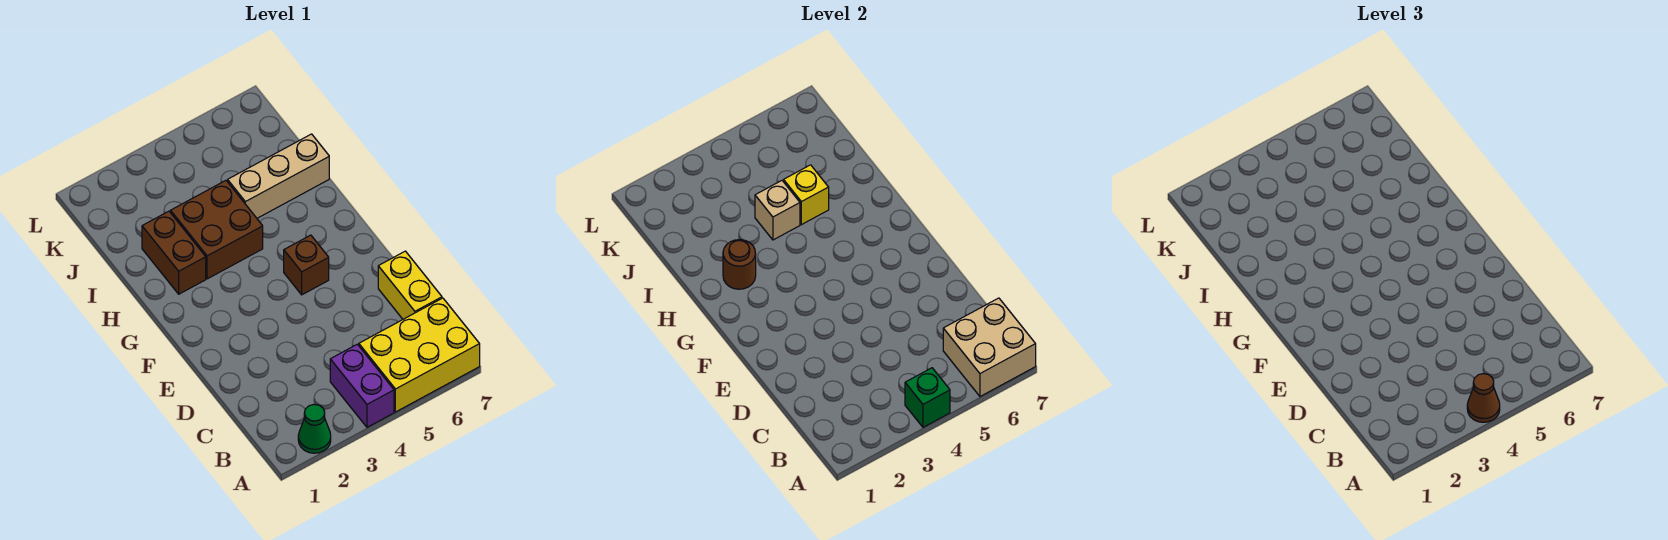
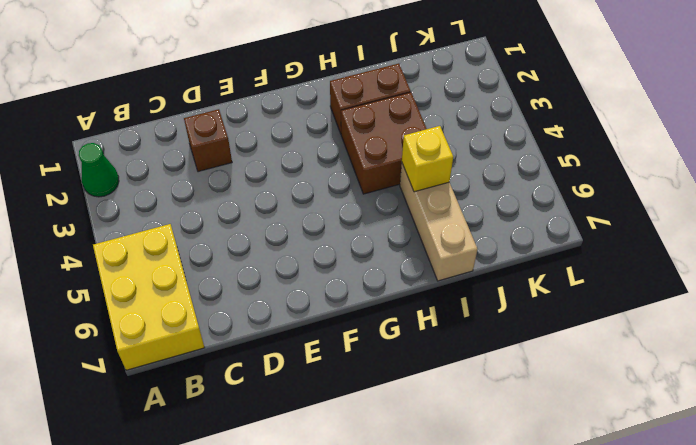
brown 1x1 brick [184,109,232,172] -> brown 1x1 brick moved to [284,235,329,295]
none -> purple 1x2 brick [330,344,394,427]
none -> yellow 1x2 brick [378,251,442,319]
none -> green 1x1 brick [905,368,950,427]

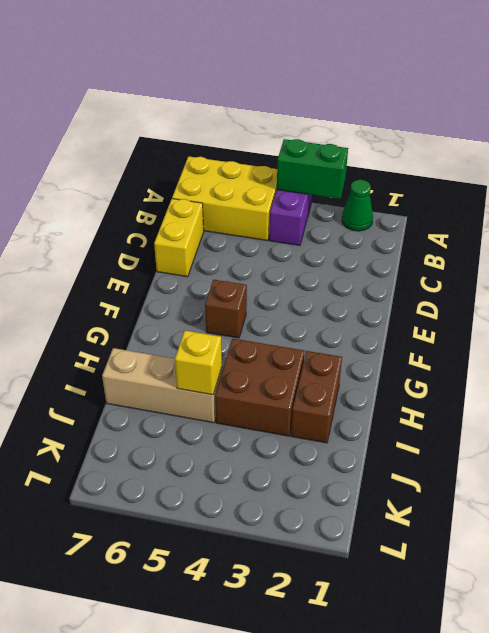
green 1x2 brick [277,139,348,199] -> green 1x1 brick [905,368,950,427]
none -> tan 2x2 brick [943,298,1036,396]
none -> brown 1x1 round brick [723,240,756,289]
none -> tan 1x1 brick [755,181,800,240]

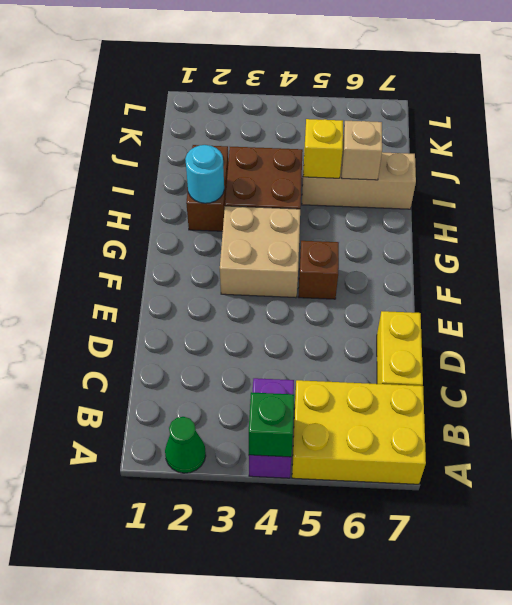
tan 2x2 brick [220,206,300,298] -> tan 2x2 brick moved to [943,298,1036,396]
cyan 1x1 round brick [185,145,224,203] -> brown 1x1 round brick [723,240,756,289]
tan 1x1 brick [342,121,382,180] -> tan 1x1 brick moved to [755,181,800,240]
none -> brown 1x1 cone [1467,374,1500,422]

